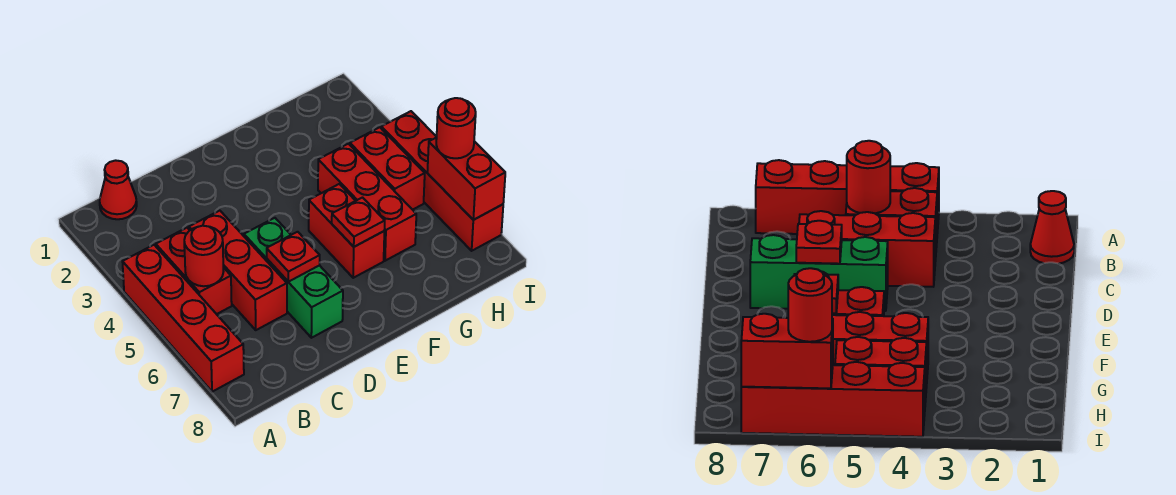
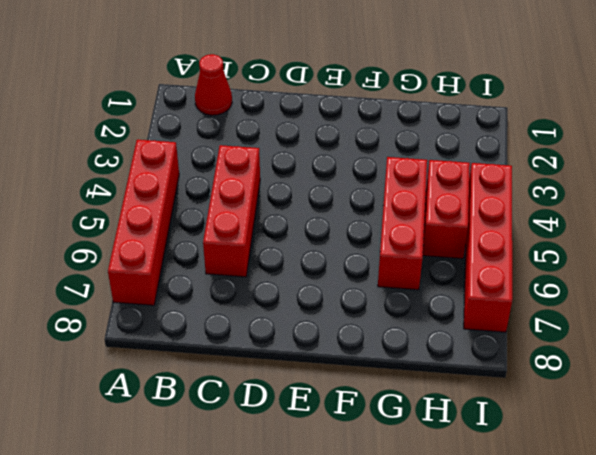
none -> red 1x2 brick [156,228,232,314]
none -> green 1x3 brick [244,218,343,338]
none -> red 1x2 brick [309,184,384,278]

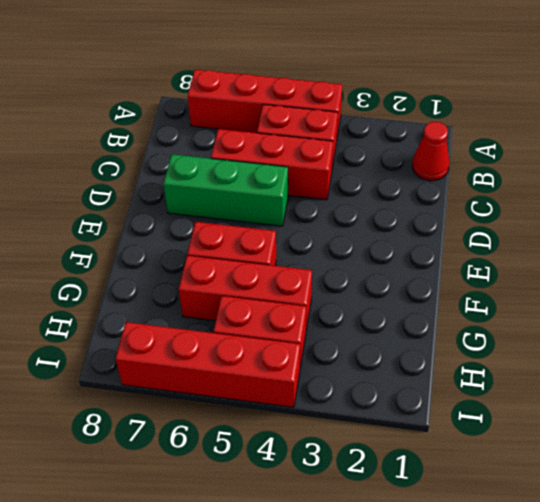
none -> red 1x1 round brick [184,226,223,286]
none -> red 1x1 plate [267,232,320,282]
none -> red 1x1 plate [332,198,385,247]

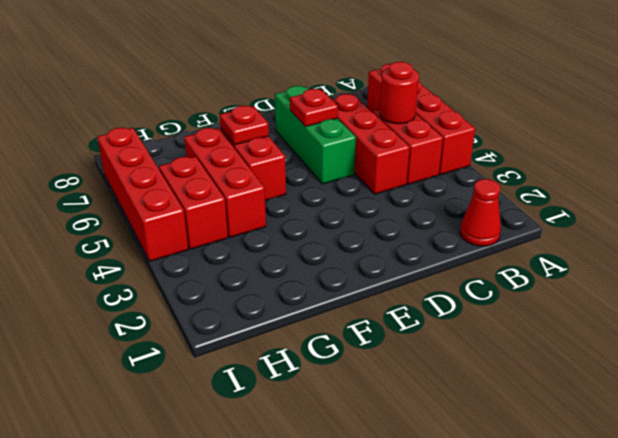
none -> red 1x2 brick [427,137,505,220]
none -> red 1x1 round brick [436,98,476,158]

